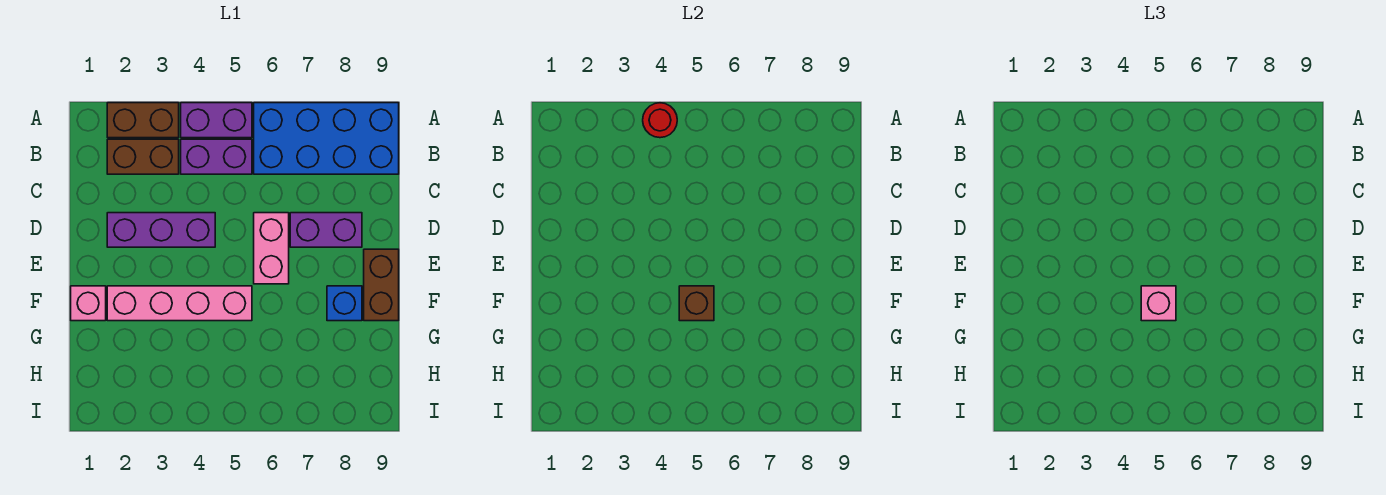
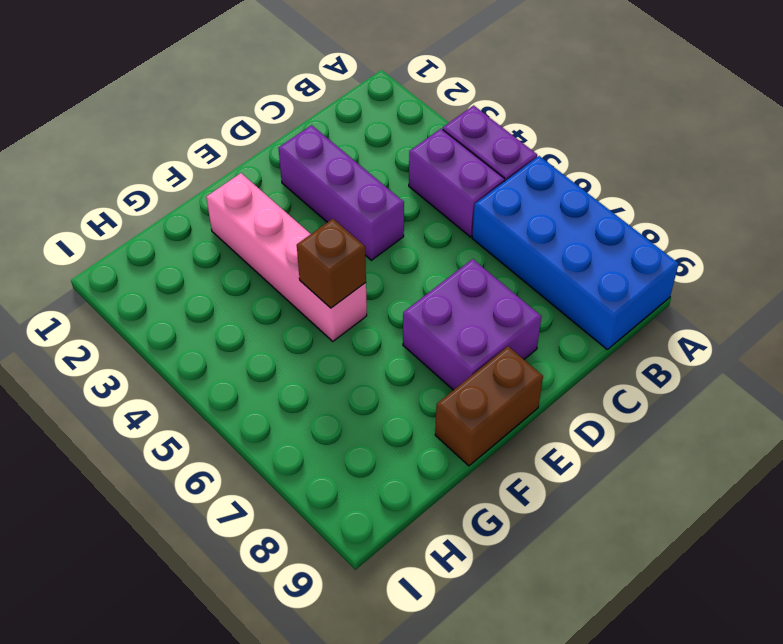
purple 2x2 brick [403,259,542,390] -> purple 1x2 brick [290,213,362,247]
none -> brown 1x2 brick [107,103,179,138]
none -> brown 1x2 brick [107,139,179,174]
none -> pink 1x2 brick [254,213,289,284]

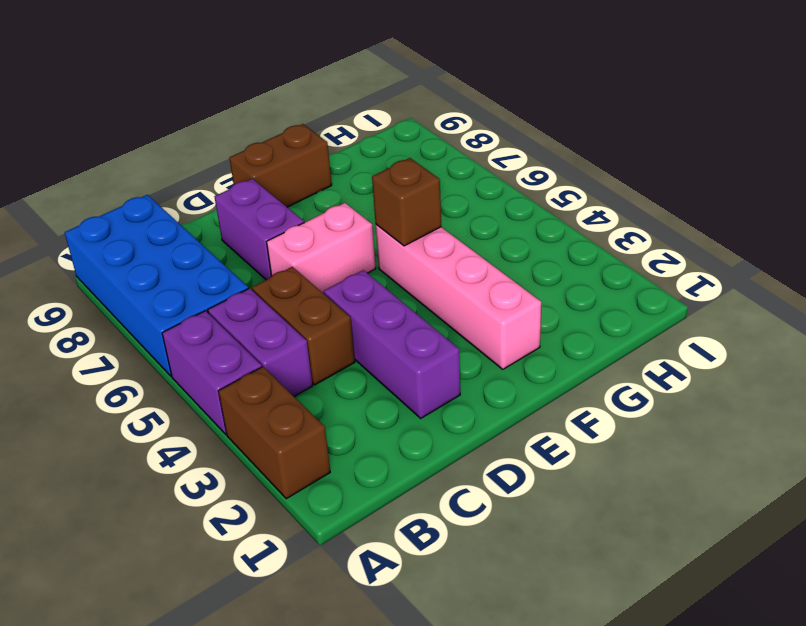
brown 1x2 brick [252,267,355,385] -> brown 1x2 brick moved to [107,139,179,174]
none -> pink 1x1 brick [71,286,106,321]
none -> blue 1x1 brick [327,286,362,321]
none -> red 1x1 round brick [643,103,677,138]

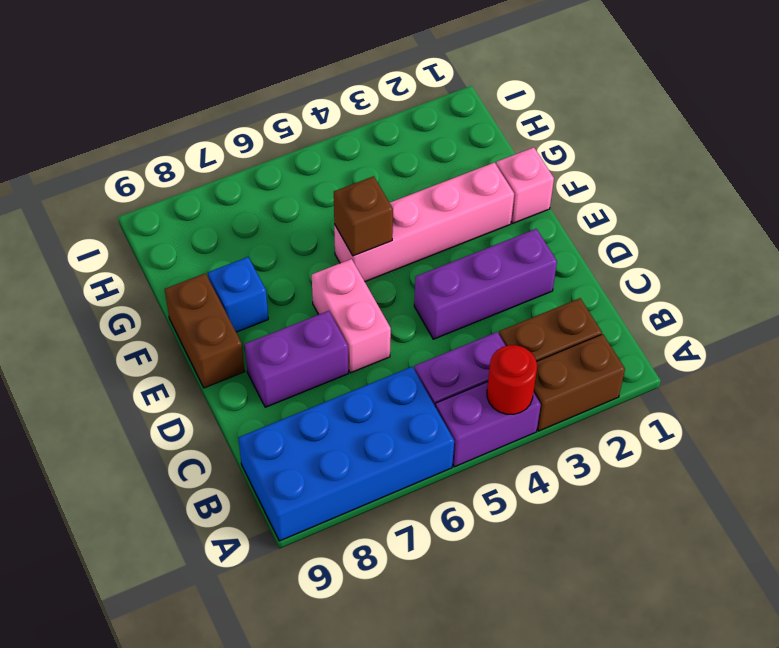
none -> pink 1x1 brick [1141,286,1176,321]

